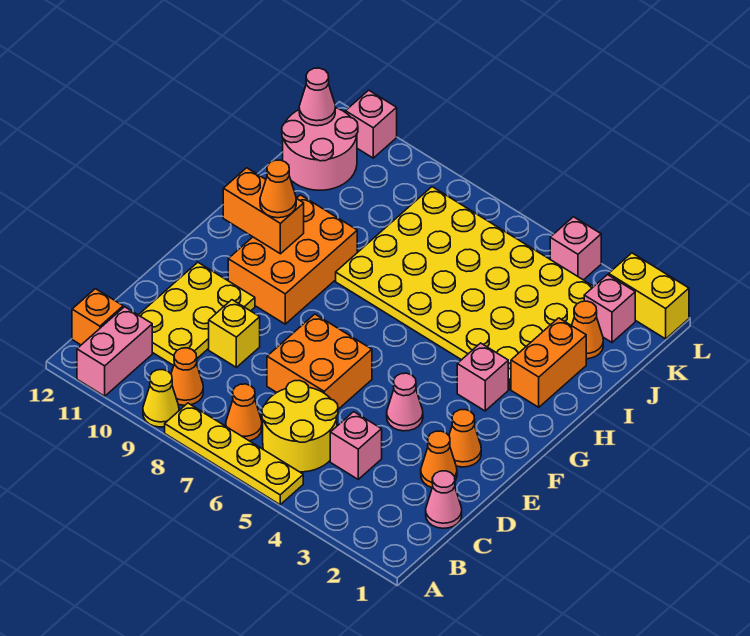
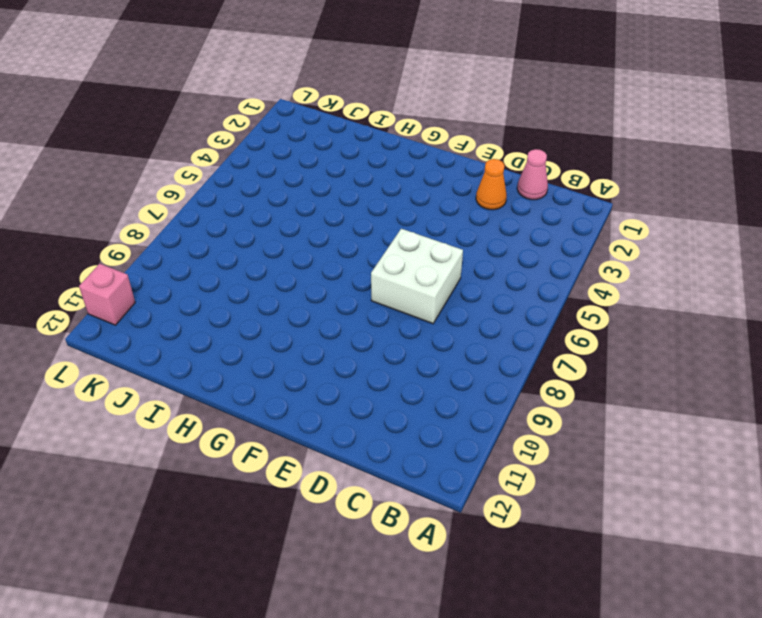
white 2x2 brick [371,229,463,324] -> orange 2x2 brick [267,314,372,409]
none -> yellow 1x4 plate [165,403,303,505]
none -> yellow 1x1 cone [143,370,179,427]
none -> pink 1x2 brick [77,307,152,396]

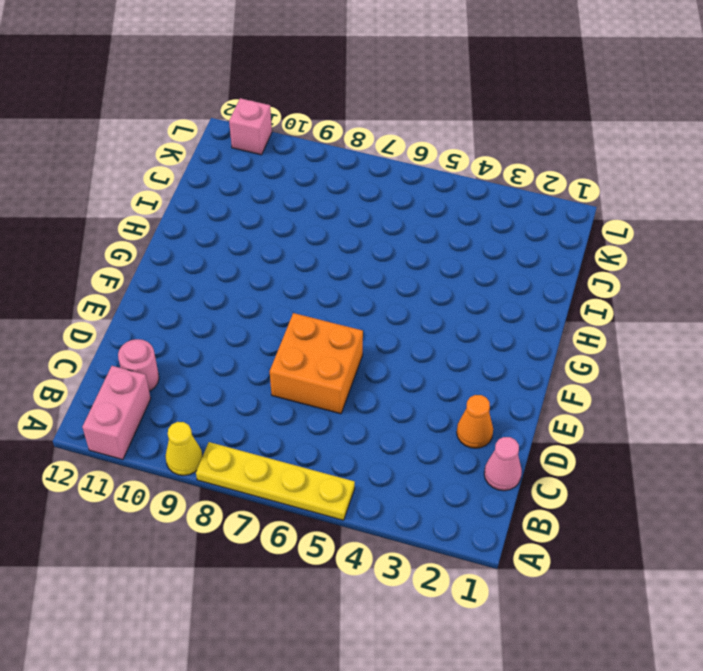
pink 1x1 round brick [118,339,159,391] -> yellow 2x3 plate [139,262,255,365]
none -> yellow 2x2 round brick [262,380,338,472]
none -> orange 1x1 cone [226,384,262,441]
none -> orange 1x1 cone [171,348,203,405]

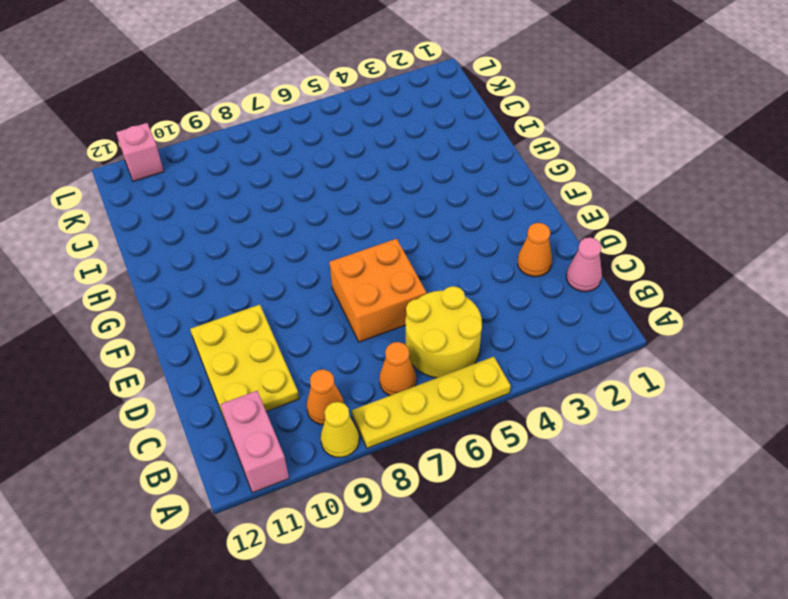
none -> orange 1x1 brick [72,289,123,345]
none -> pink 1x1 brick [330,412,382,479]
none -> yellow 1x1 brick [209,300,260,367]

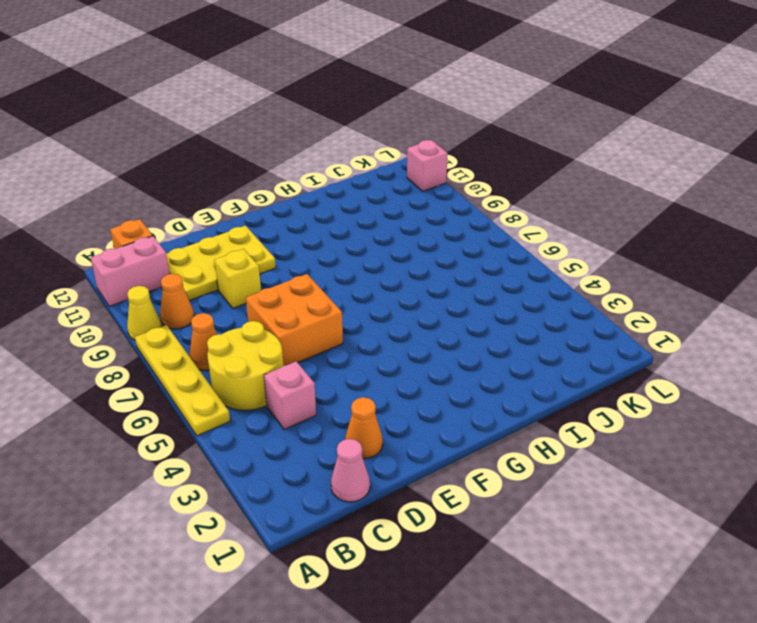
none -> orange 1x1 cone [449,410,481,467]
none -> pink 1x1 cone [387,373,423,431]
none -> orange 2x3 brick [228,195,357,324]

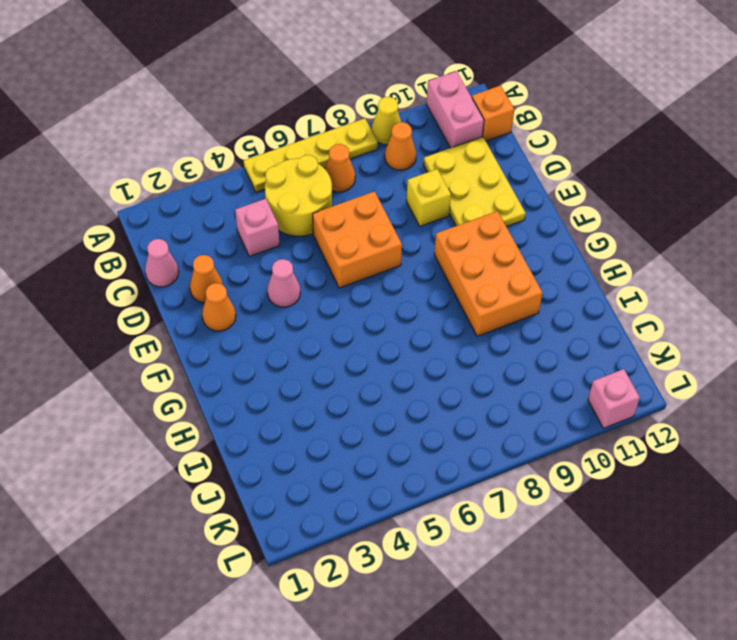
none -> pink 1x1 brick [457,343,508,411]
none -> orange 1x2 brick [511,318,586,407]
none -> yellow 4x6 plate [336,187,594,389]

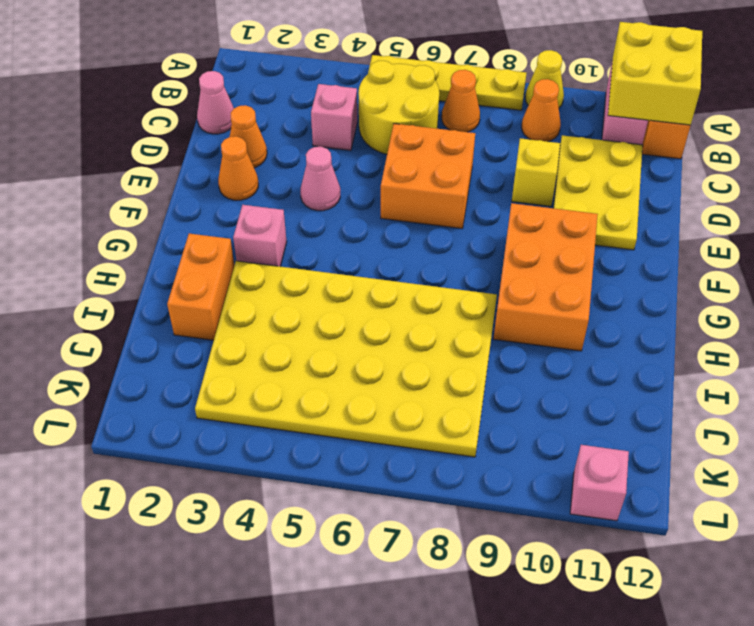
yellow 2x2 brick [608,22,702,125] -> none
none -> orange 1x1 cone [572,301,603,359]
none -> pink 2x2 round brick [282,108,358,190]
none -> pink 1x1 brick [584,275,635,342]

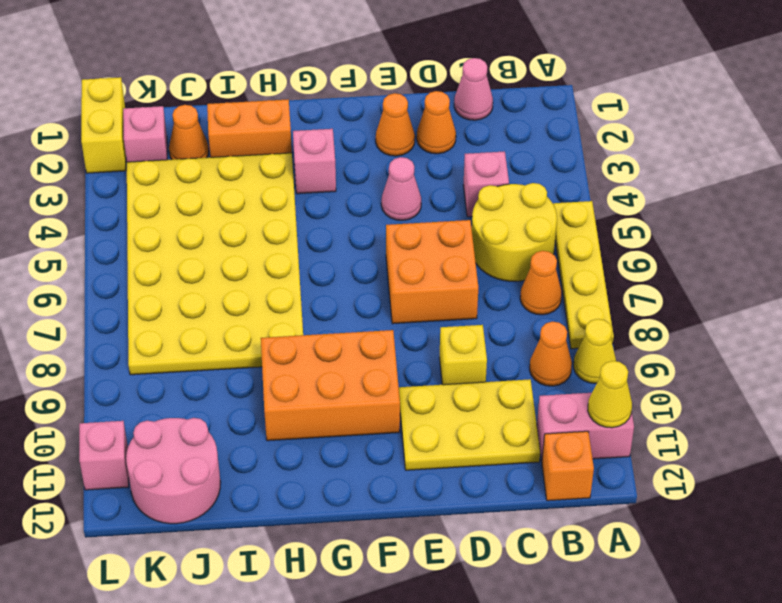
yellow 1x1 cone [588,361,632,428] -> none
none -> pink 1x1 brick [550,217,601,280]
none -> orange 1x2 brick [223,168,304,254]
none -> pink 1x1 cone [299,68,335,126]

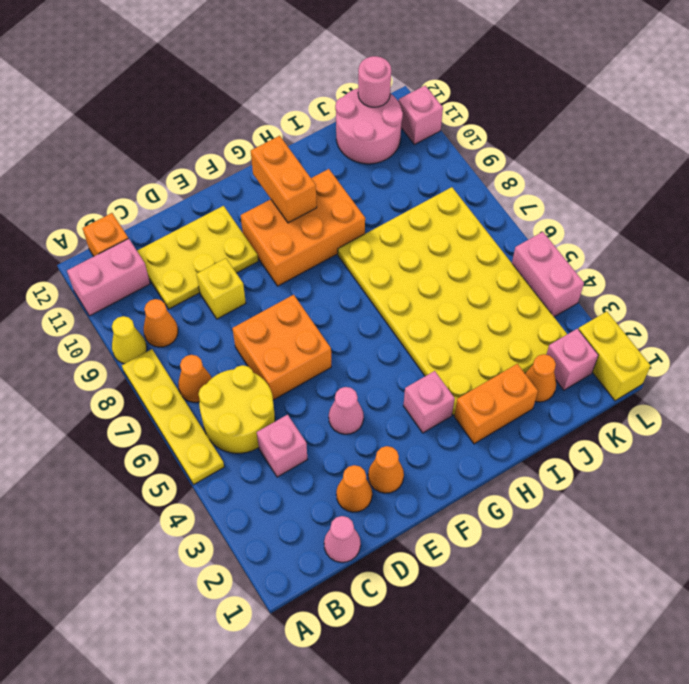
pink 1x1 round brick [358,56,391,107] -> pink 1x1 cone [299,68,335,126]
pink 1x2 brick [512,232,584,317] -> pink 1x1 brick [550,217,601,280]
none -> orange 1x1 cone [260,160,296,218]

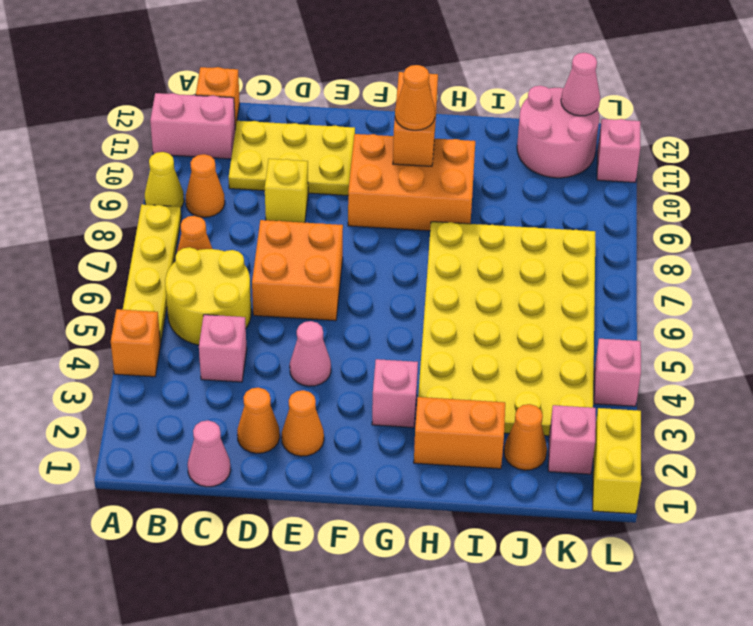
orange 1x1 brick [111,309,161,377] -> none

